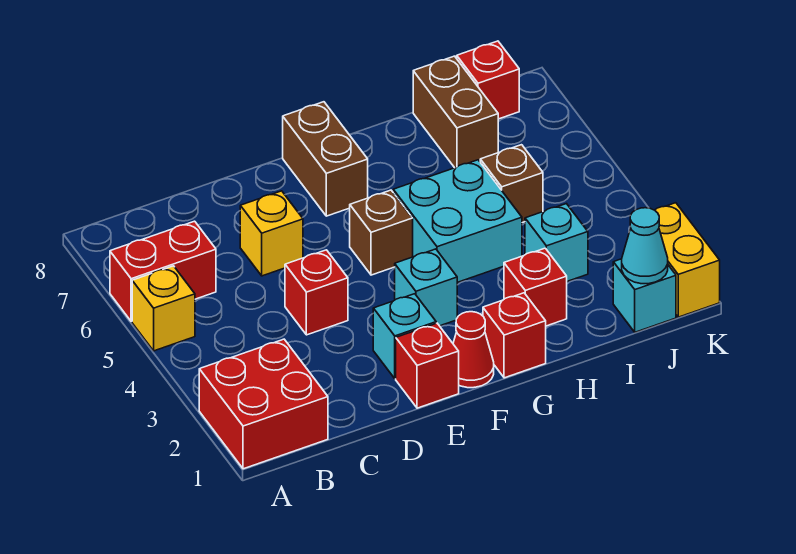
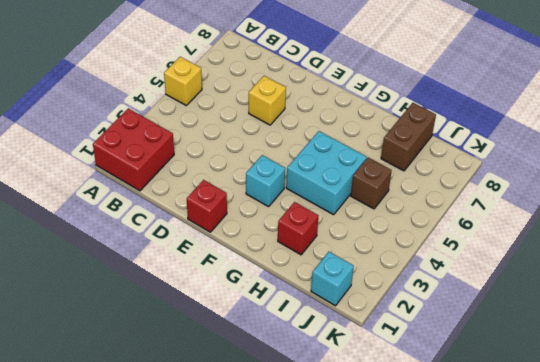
none -> red 1x2 brick [110,221,216,321]
none -> red 1x1 brick [285,250,348,335]
none -> cyan 1x1 brick [373,294,436,379]

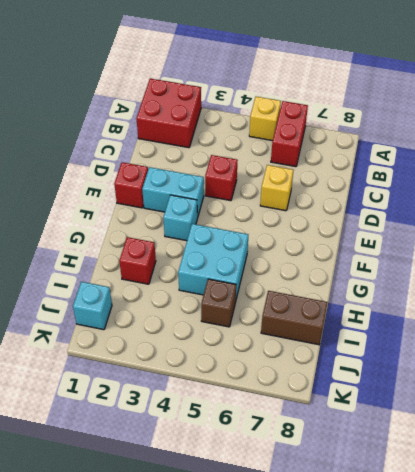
cyan 1x2 brick [142,167,204,218] -> cyan 1x1 brick [373,294,436,379]
none -> red 1x1 cone [453,312,494,388]
none -> brown 1x1 brick [350,190,413,275]
none -> brown 1x2 brick [283,102,368,216]

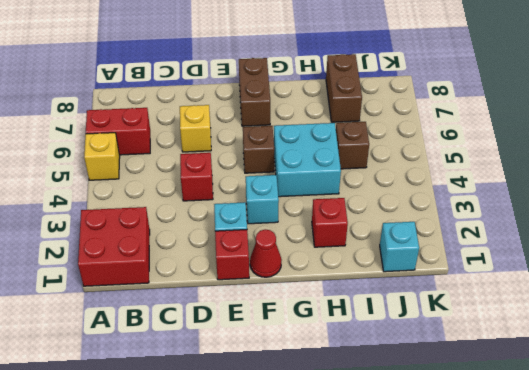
none -> red 1x1 brick [483,293,546,378]
none -> cyan 1x1 brick [525,204,588,281]
none -> red 1x1 brick [457,41,519,119]

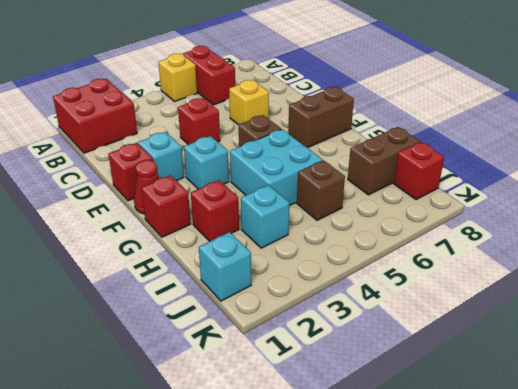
none -> yellow 1x2 brick [655,203,720,317]
none -> cyan 1x1 cone [622,208,668,284]

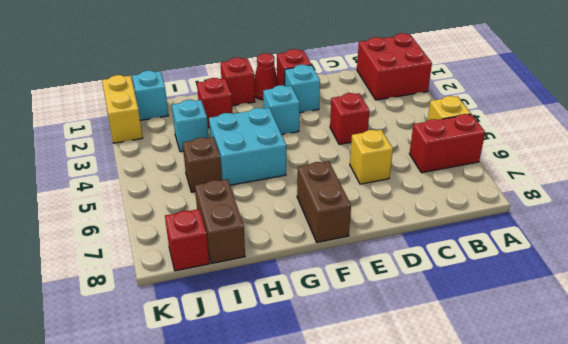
none -> brown 1x1 brick [350,190,413,275]
none -> cyan 1x1 cone [622,208,668,284]

